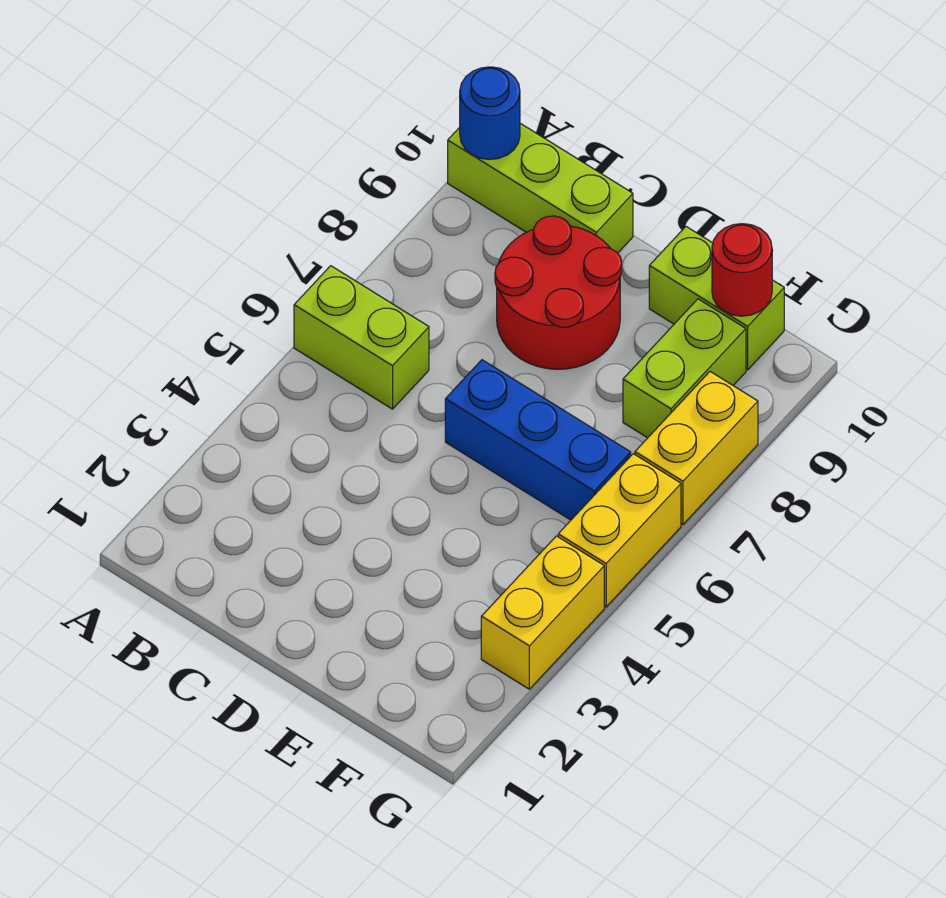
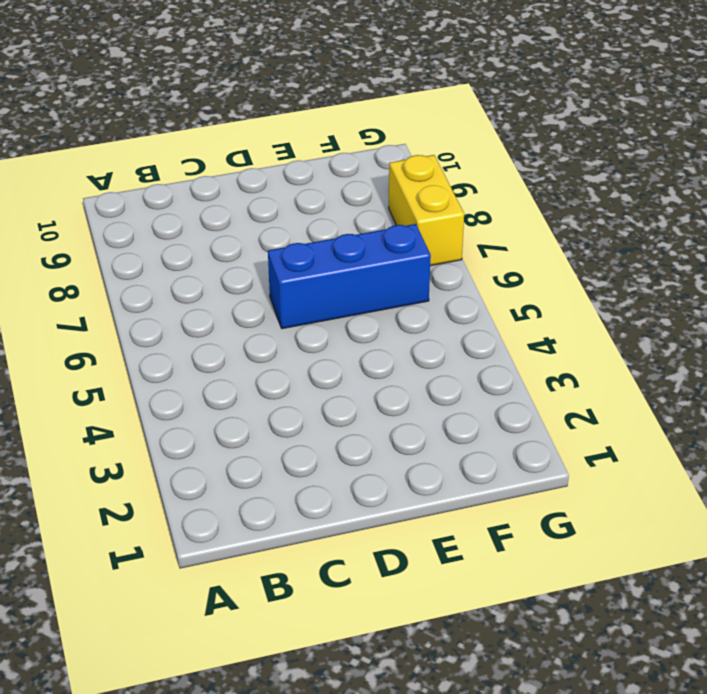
none -> lime 1x2 brick [294,266,429,409]
none -> lime 1x3 brick [448,123,633,253]

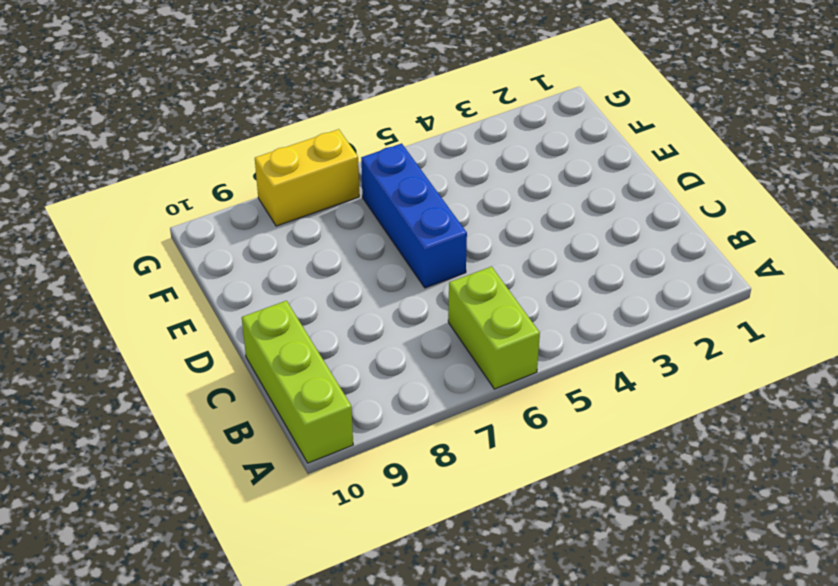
none -> red 2x2 round brick [495,216,622,369]
none -> lime 1x2 brick [649,227,784,370]

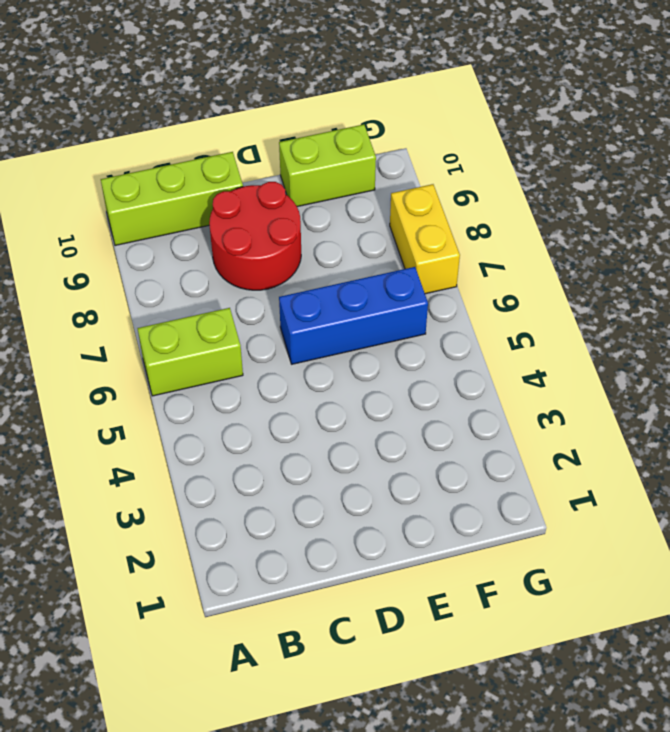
none -> lime 1x2 brick [623,299,746,438]
none -> yellow 1x2 brick [481,536,604,689]

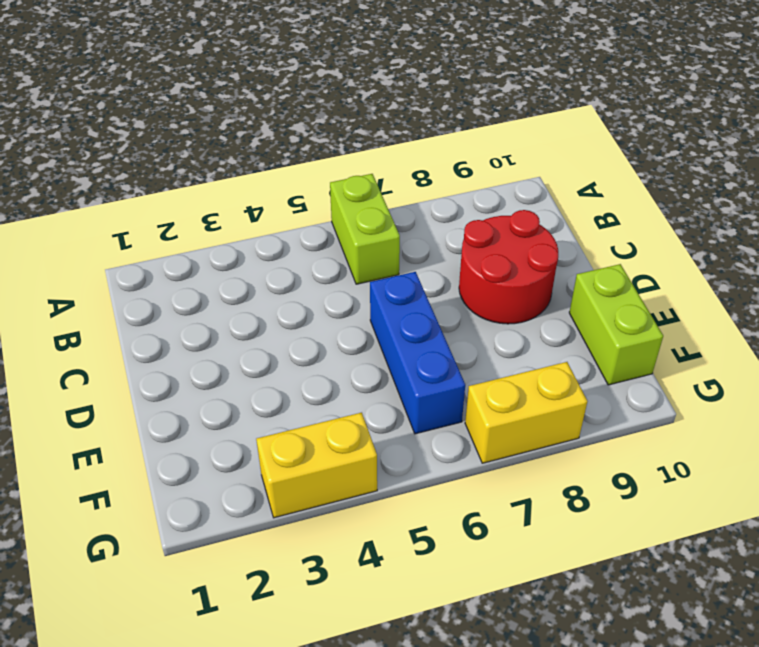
none -> lime 1x3 brick [448,123,633,253]
none -> lime 1x2 brick [623,299,746,438]

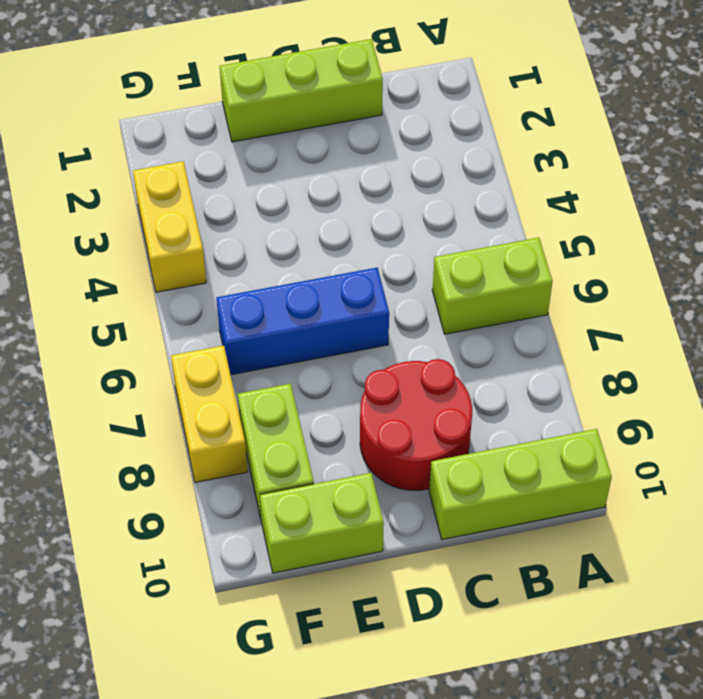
lime 1x3 brick [220,39,383,142] -> none
none -> yellow 1x2 brick [558,454,681,607]
none -> blue 1x1 round brick [460,67,520,160]

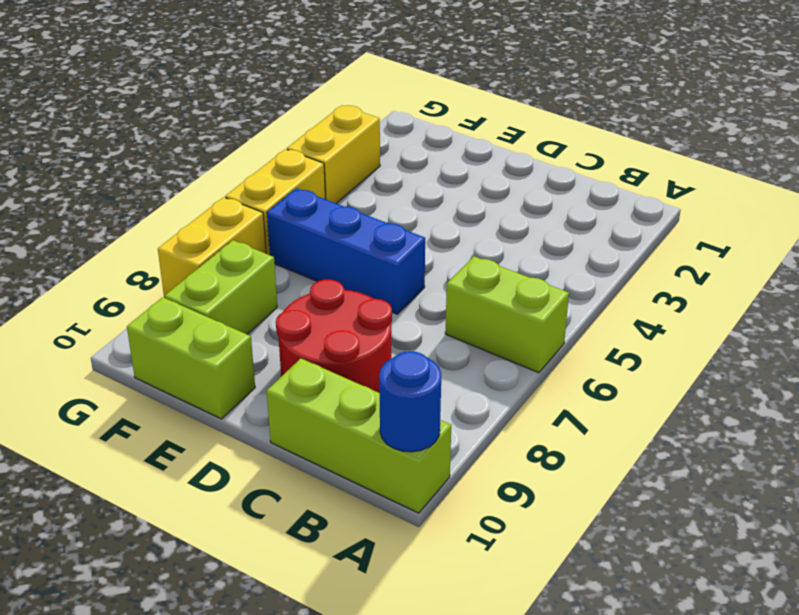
none -> red 1x1 round brick [712,224,772,316]

